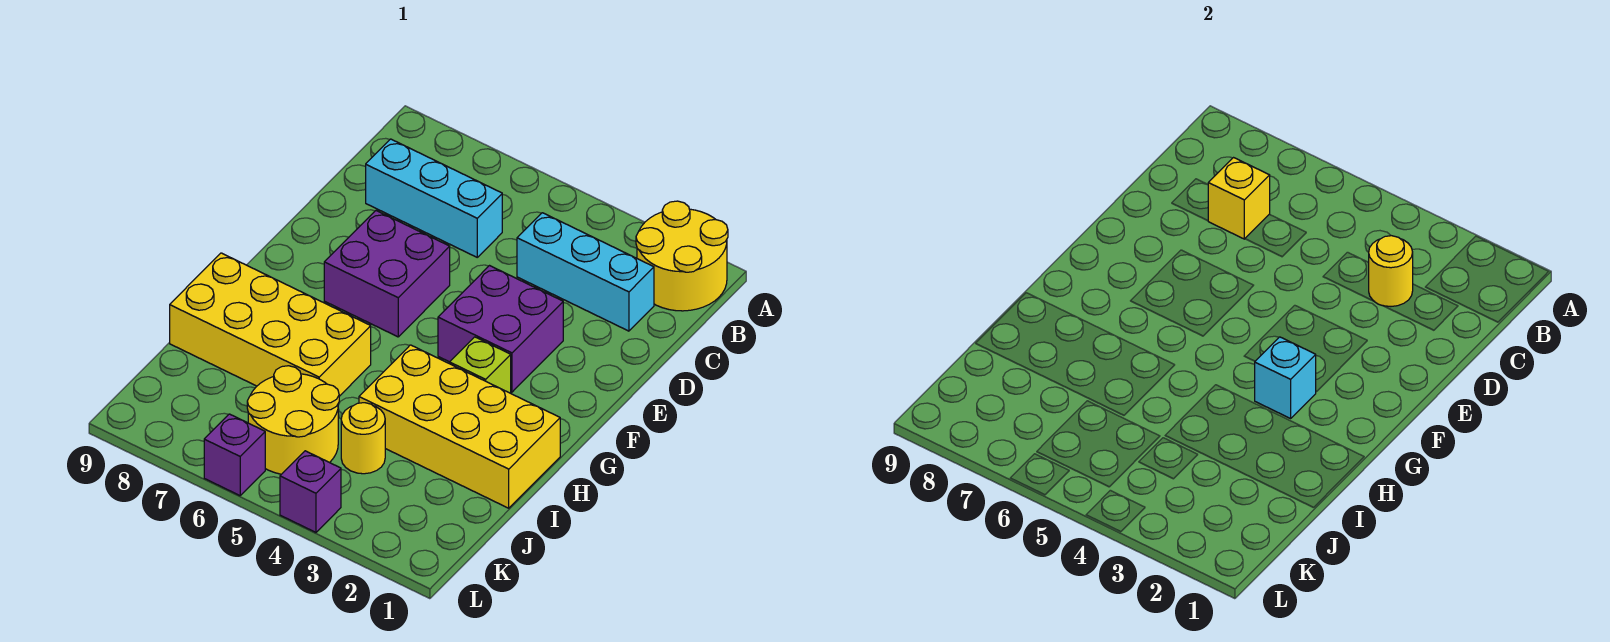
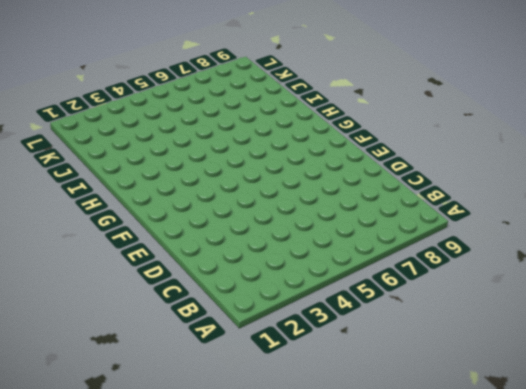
none -> yellow 2x2 round brick [636,201,728,311]
none -> cyan 1x3 brick [517,213,654,331]
none -> cyan 1x3 brick [366,139,502,257]

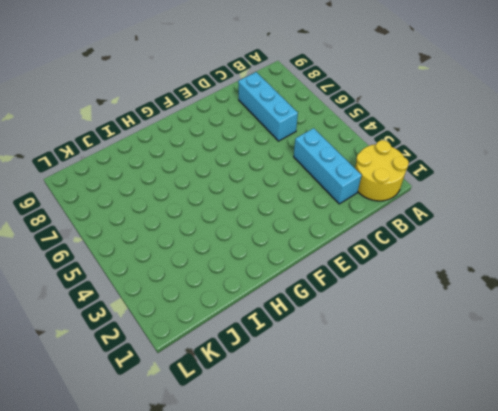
none -> purple 2x2 brick [438,266,563,392]
none -> purple 2x2 brick [324,211,450,337]
none -> lime 1x1 brick [450,337,511,393]

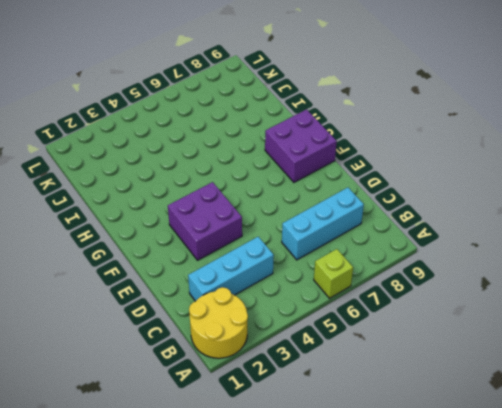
lime 1x1 brick [314,249,353,298] -> lime 1x1 brick moved to [450,337,511,393]
purple 2x2 brick [265,110,337,182] -> purple 2x2 brick moved to [324,211,450,337]
none -> yellow 2x4 brick [359,345,560,508]
none -> yellow 2x4 brick [170,253,371,396]
none -> yellow 1x1 round brick [341,403,385,474]

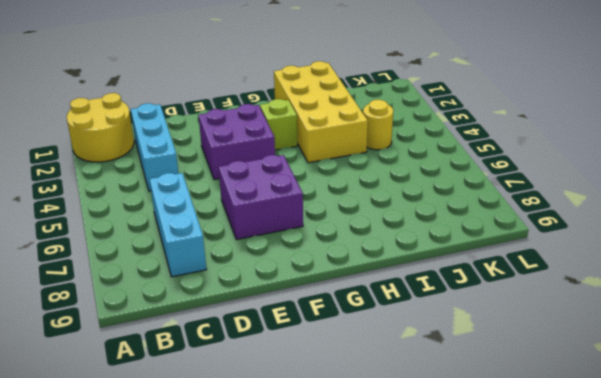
none -> yellow 2x4 brick [170,253,371,396]
none -> yellow 2x2 round brick [247,366,339,474]
none -> purple 1x1 brick [280,451,341,532]

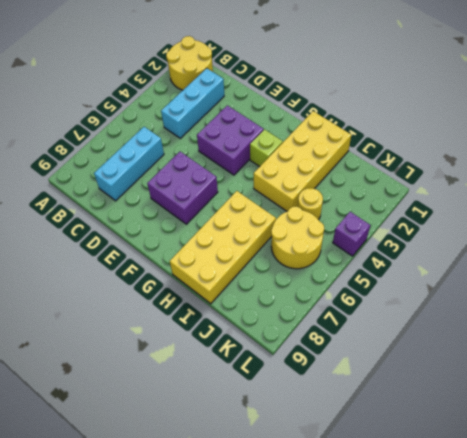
none -> purple 1x1 brick [204,414,265,496]
none -> yellow 1x1 round brick [1369,236,1413,306]
none -> yellow 1x1 brick [1208,158,1270,239]

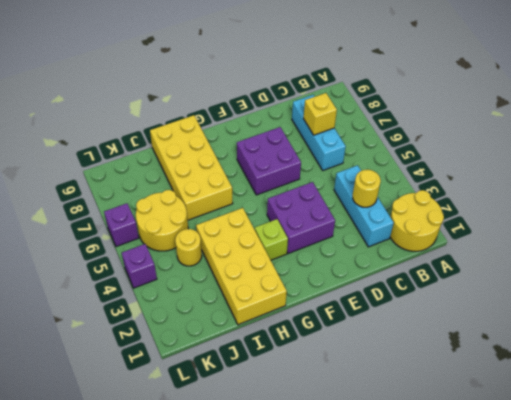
none -> cyan 1x1 brick [1255,337,1316,418]

